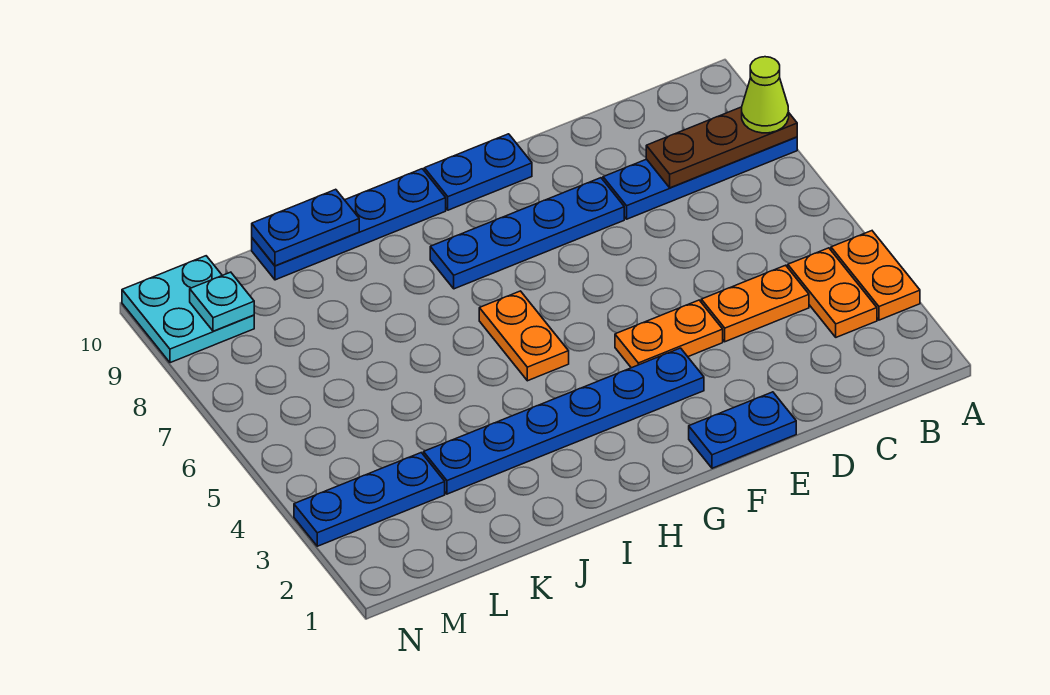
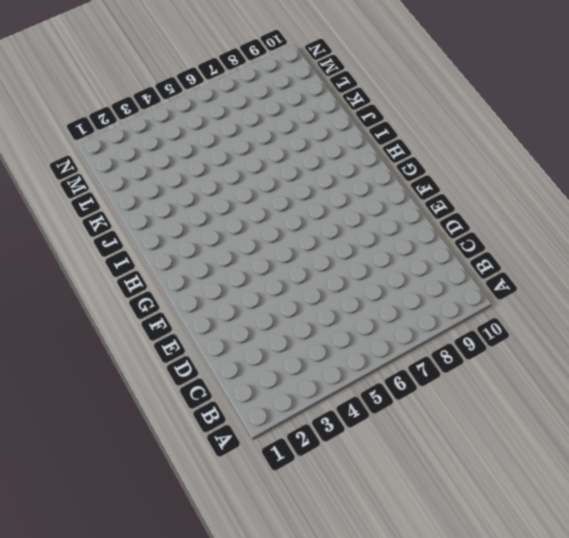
none -> orange 1x2 plate [831,231,920,320]
none -> blue 1x4 plate [603,137,797,219]
none -> orange 1x2 plate [788,248,877,337]

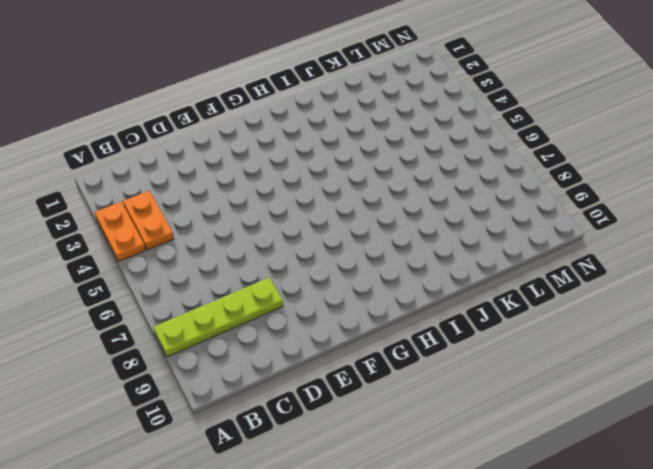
lime 1x4 plate [153,278,283,357] -> blue 1x4 plate [603,137,797,219]
none -> orange 1x2 plate [701,265,809,342]
none -> blue 1x2 plate [689,392,796,468]
none -> orange 1x2 plate [615,300,723,368]

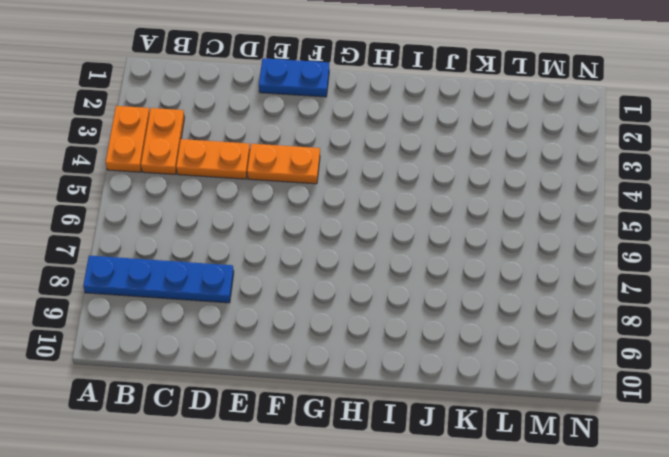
none -> blue 1x4 plate [430,178,624,289]
none -> blue 1x6 plate [424,348,704,494]
none -> blue 1x2 plate [424,134,532,210]

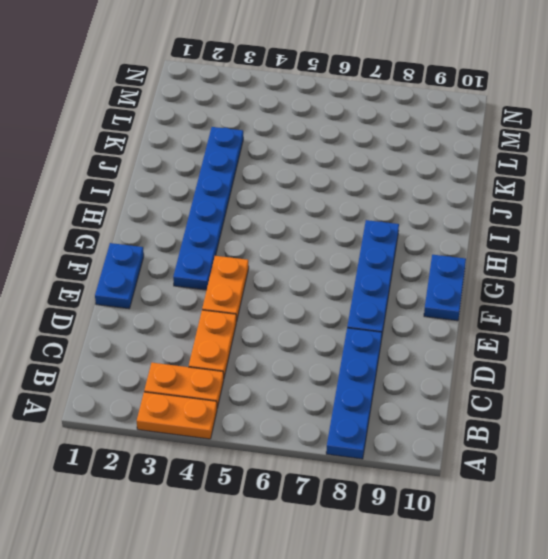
none -> orange 1x2 plate [479,291,569,381]
none -> blue 1x4 plate [252,169,446,280]
none -> blue 1x3 plate [294,453,445,546]

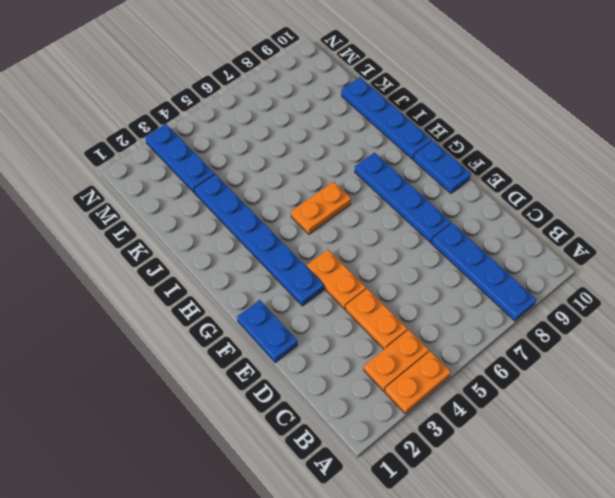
none -> cyan 2x2 plate [122,256,254,363]
none -> brown 1x3 plate [646,107,797,188]
none -> blue 1x2 plate [252,189,359,266]

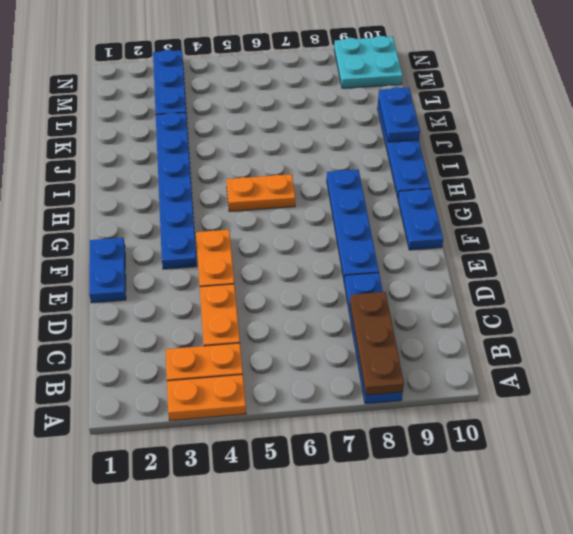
none -> cyan 1x1 plate [190,272,254,331]
none -> lime 1x1 cone [742,57,789,133]

